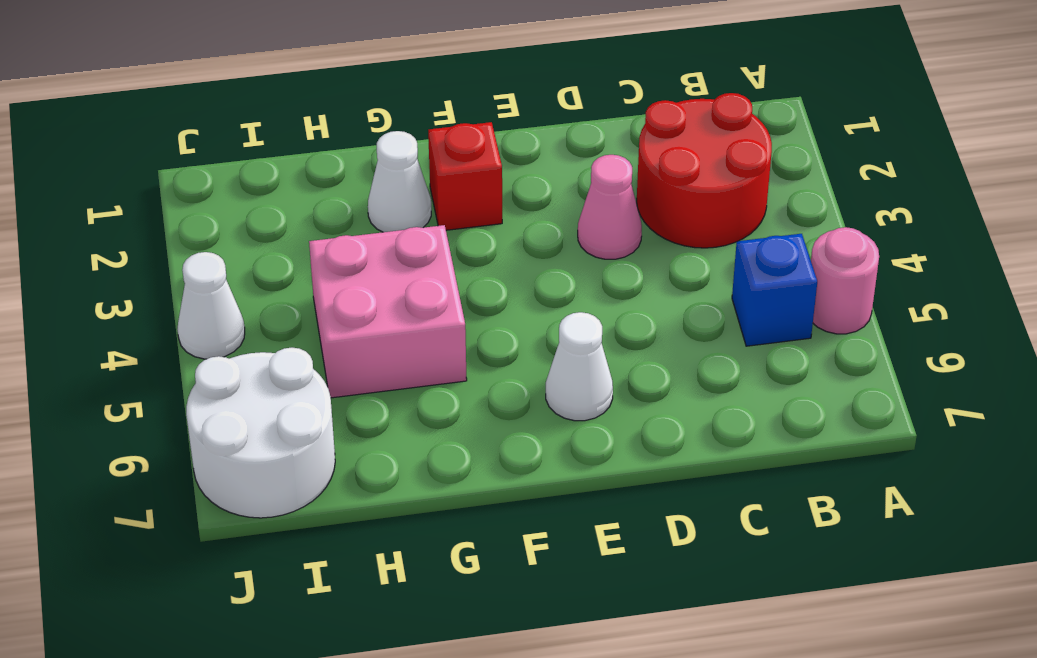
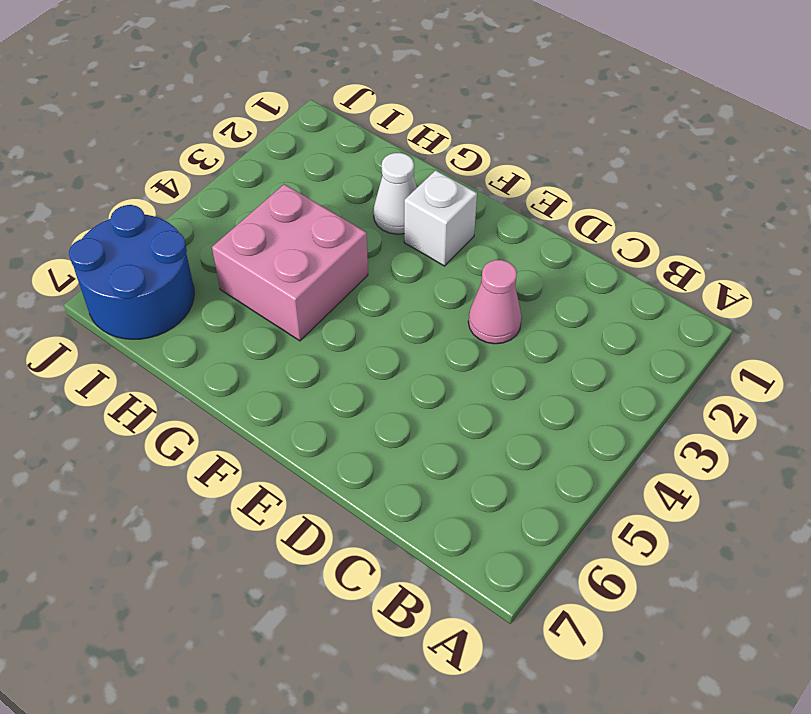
white 1x1 brick [404,170,477,266] -> red 1x1 brick [428,122,502,230]
blue 2x2 round brick [69,205,194,339] -> white 2x2 round brick [186,348,335,518]
none -> pink 1x1 round brick [811,227,879,334]
none -> red 2x2 round brick [637,93,772,248]

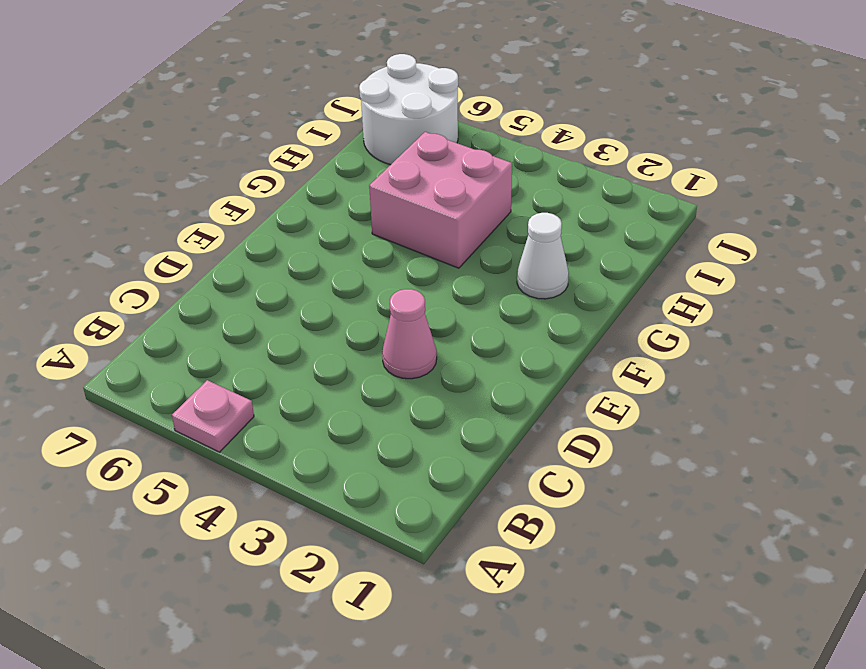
pink 1x1 plate [172,380,254,452] -> pink 1x1 round brick [811,227,879,334]
none -> red 2x2 round brick [637,93,772,248]
none -> blue 1x1 brick [732,234,817,346]

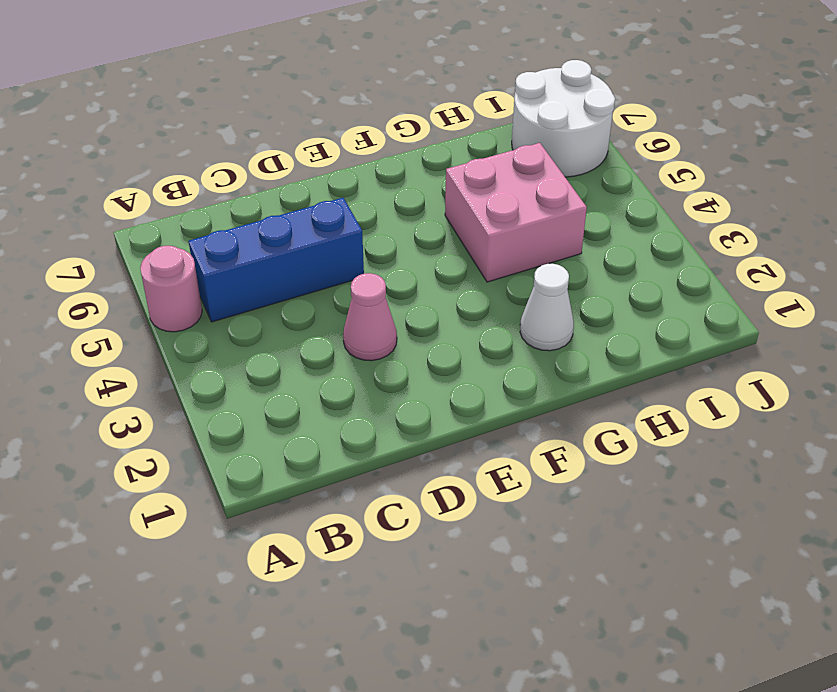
blue 1x3 brick [189,198,364,322] -> blue 1x1 brick [732,234,817,346]
none -> red 2x2 round brick [637,93,772,248]
none -> white 1x1 cone [546,312,613,421]

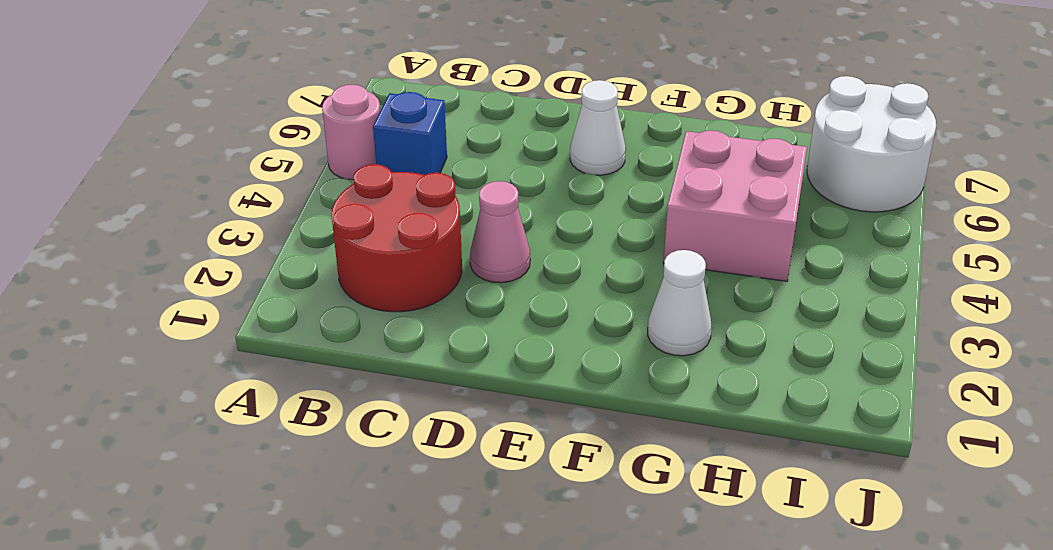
none -> red 1x1 brick [428,122,502,230]
none -> white 1x1 cone [177,252,245,359]

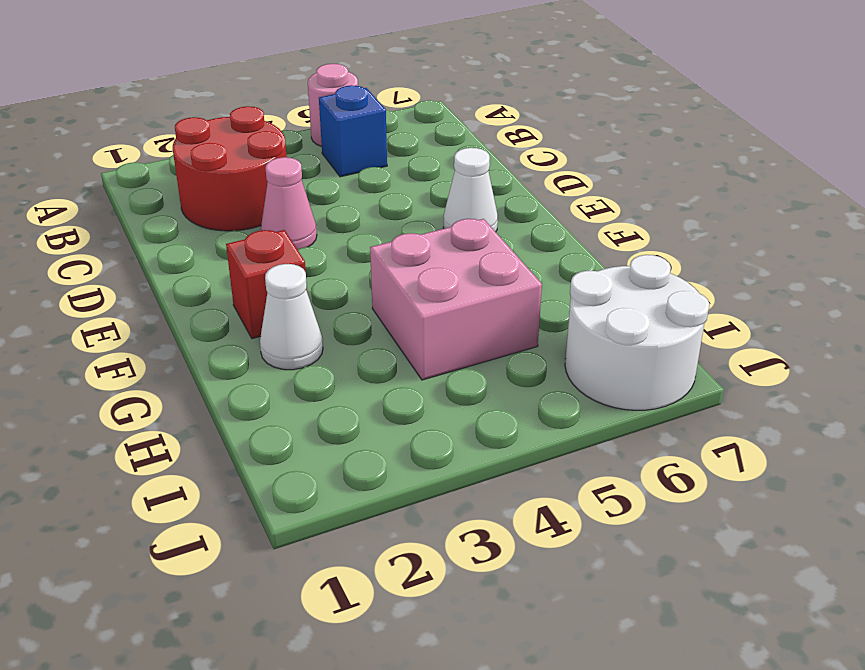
none -> white 1x1 cone [177,252,245,359]

